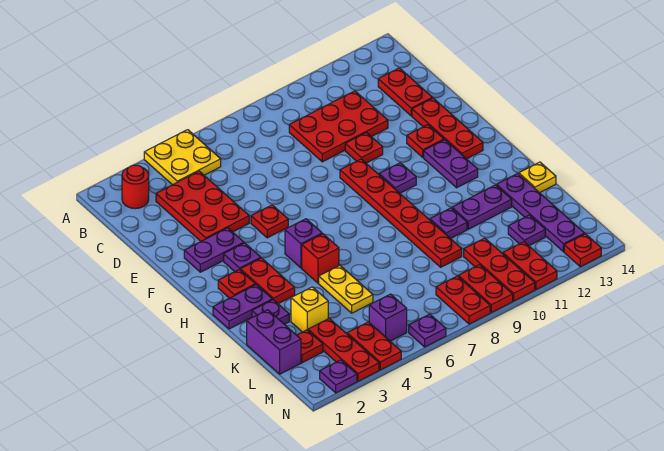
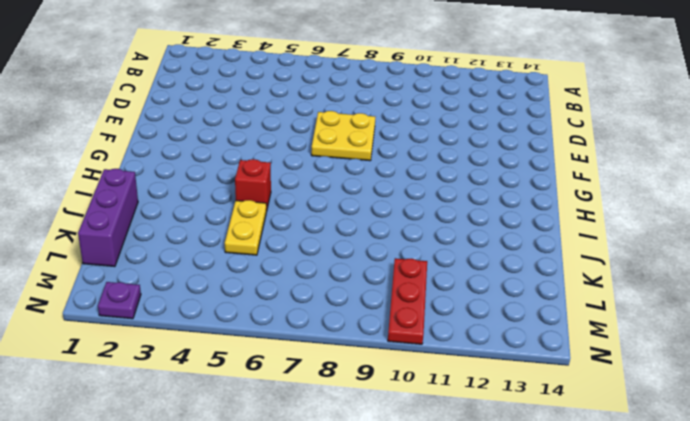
yellow 2x2 plate [311,111,375,161] -> yellow 2x2 plate moved to [144,130,221,185]
purple 1x3 brick [78,169,138,267] -> purple 1x2 brick [247,310,301,374]
none -> red 1x1 round brick [122,165,149,209]
none -> red 2x3 plate [156,171,249,241]
none -> red 2x3 plate [289,91,388,162]
none -> red 1x2 plate [378,68,432,116]

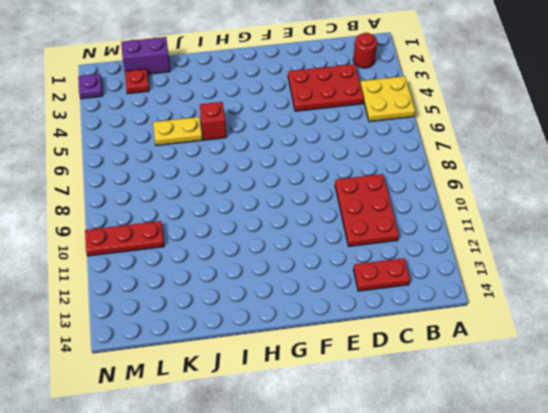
none -> red 1x1 plate [345,133,383,163]
none -> red 1x3 plate [412,98,483,159]
none -> purple 1x2 plate [184,228,244,272]
none -> red 1x1 plate [251,205,288,238]

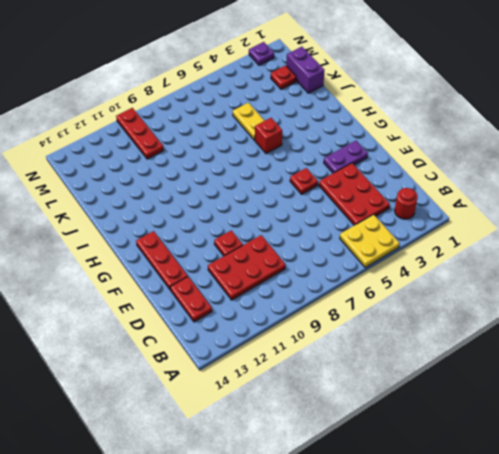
none -> red 1x6 plate [340,159,462,267]
none -> red 1x1 plate [407,125,444,157]
none -> purple 1x1 plate [224,243,261,272]
none -> purple 1x1 plate [379,163,416,193]

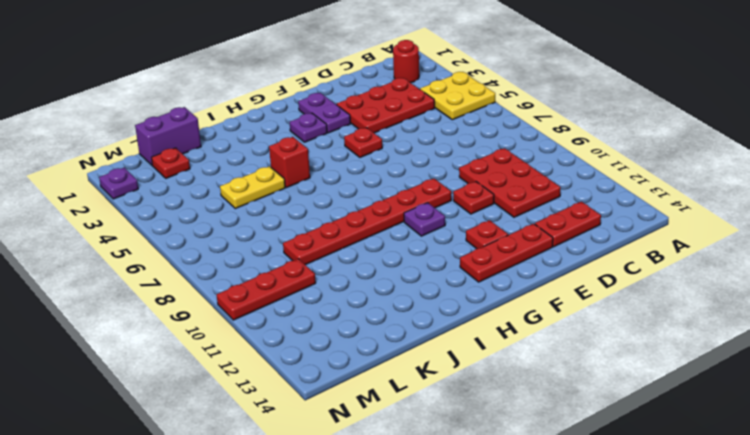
none -> purple 1x2 plate [424,140,478,188]
none -> red 1x1 plate [218,270,255,298]
none -> red 1x2 plate [240,258,295,304]
none -> purple 1x1 brick [285,219,322,268]

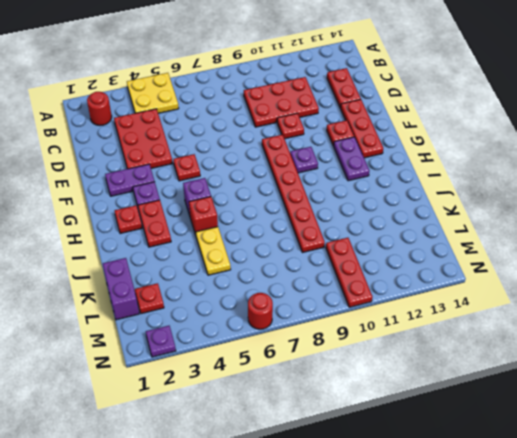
red 1x1 round brick [248,293,273,329] -> purple 1x1 plate [409,314,446,347]
none -> purple 1x2 plate [213,285,272,329]
none -> purple 1x1 plate [252,300,289,324]
none -> purple 1x1 plate [430,208,467,239]
none -> purple 1x2 plate [452,185,512,229]

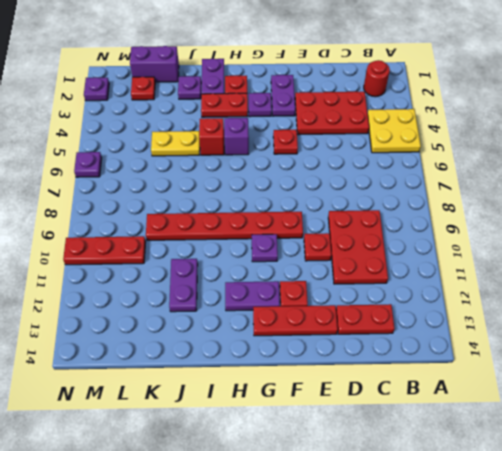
none -> purple 1x1 plate [430,208,467,239]
none -> purple 1x4 plate [497,174,585,252]
none -> yellow 1x1 plate [519,162,556,193]
none -> yellow 1x1 brick [291,287,328,332]

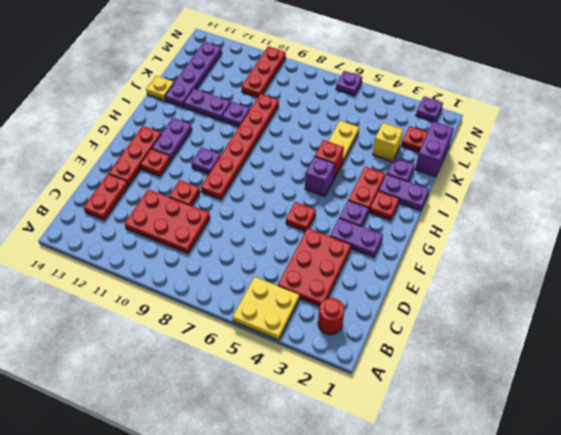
none -> red 1x3 plate [308,318,379,381]
none -> purple 1x1 plate [508,215,545,246]
none -> red 1x2 plate [347,322,401,370]
none -> purple 1x1 brick [369,294,407,341]

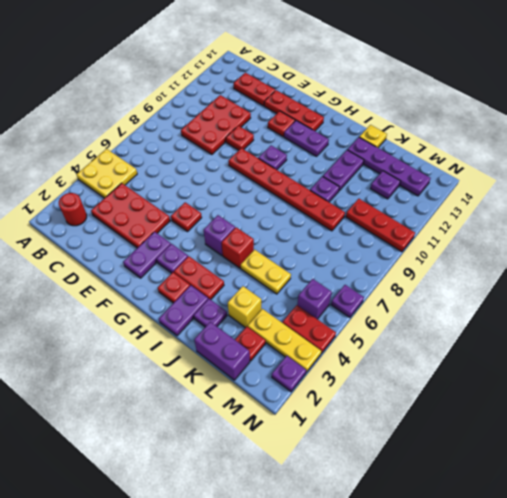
yellow 1x3 plate [248,309,321,372] -> red 1x3 plate [308,318,379,381]
none -> red 1x2 plate [436,276,490,324]
none -> red 1x2 plate [458,265,513,313]
none -> red 1x2 plate [503,242,557,290]
none -> red 1x1 plate [564,234,601,267]

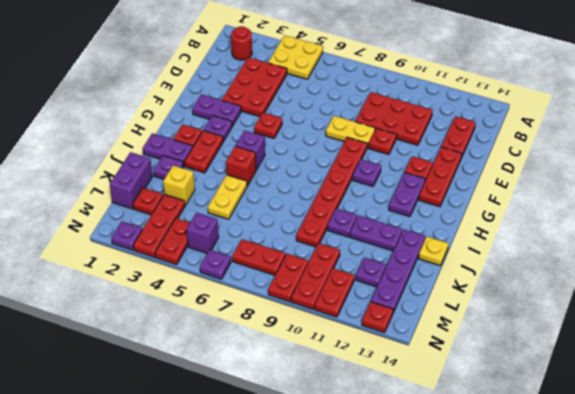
yellow 1x2 plate [326,116,375,148] -> none
red 1x2 plate [232,239,286,275] -> red 1x2 plate turned to [436,276,490,324]

